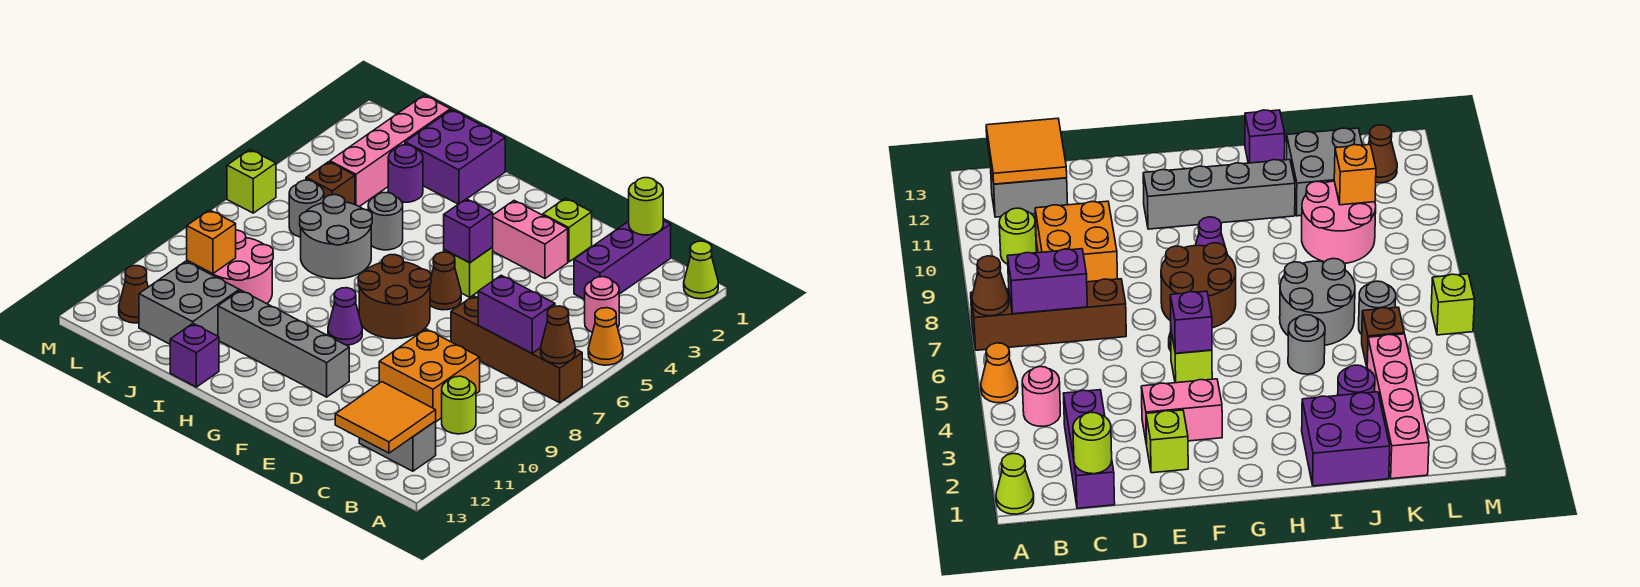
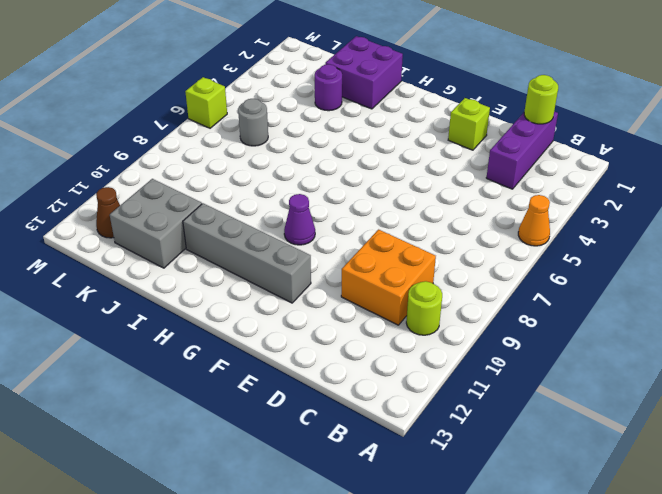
none -> lime 1x1 cone [684,241,718,299]
none -> brown 1x4 brick [451,296,582,403]
none -> pink 1x1 round brick [585,277,619,332]
none -> grey 1x2 brick [359,421,436,471]

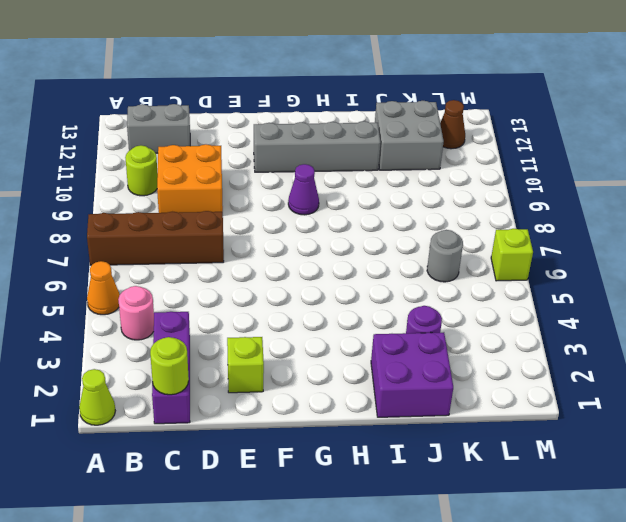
none -> pink 1x2 brick [492,201,568,278]
none -> lime 1x1 brick [444,248,493,297]
none -> brown 1x1 cone [430,252,461,310]
none -> brown 2x2 round brick [358,255,431,339]

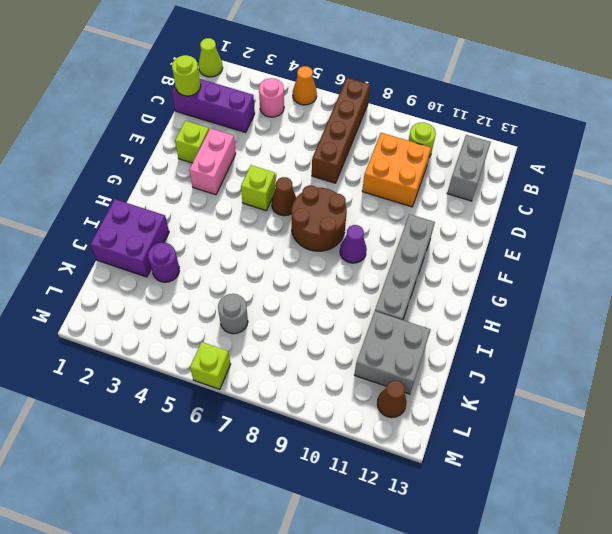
none -> grey 1x1 round brick [368,192,403,250]
none -> grey 2x2 round brick [300,195,372,279]
none -> purple 1x1 brick [170,324,219,387]
none -> pink 2x2 round brick [201,230,273,304]

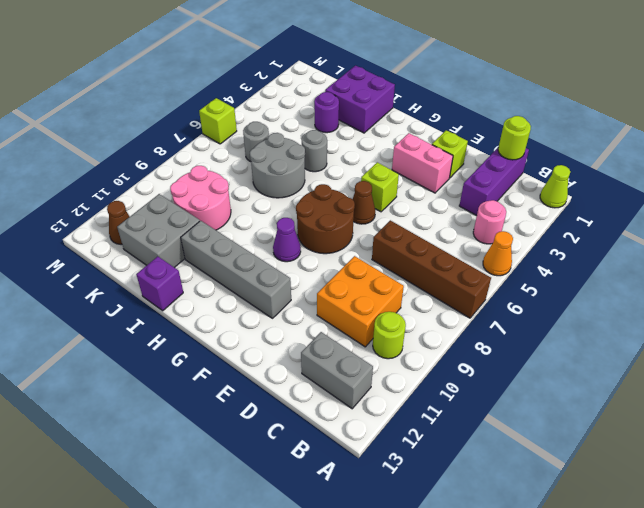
none -> pink 1x4 brick [330,95,450,207]
none -> brown 1x1 brick [306,162,355,205]
none -> brown 1x1 cone [541,306,575,364]
none -> purple 1x2 brick [478,275,555,353]

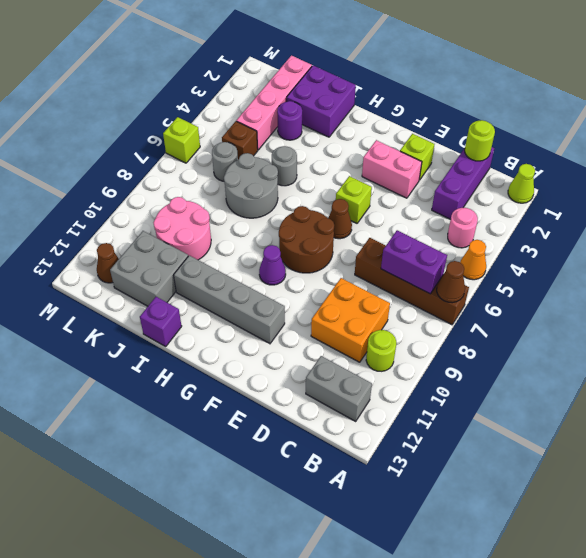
none -> orange 2x2 tile [335,382,436,453]
none -> purple 1x1 brick [444,199,493,263]
none -> orange 1x1 brick [187,210,236,274]

